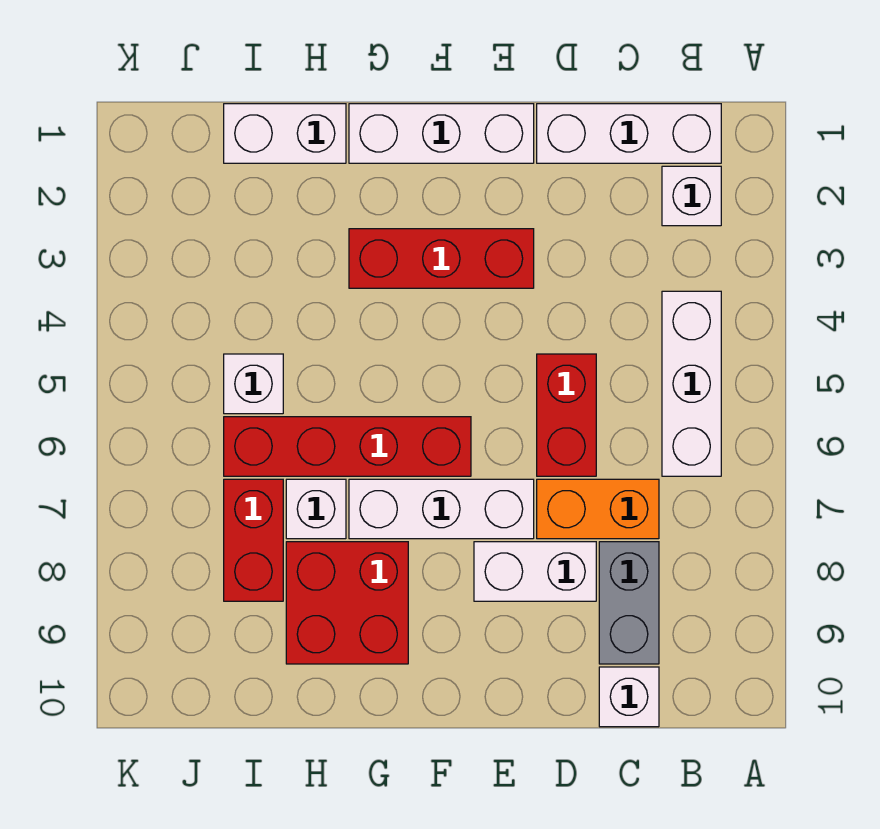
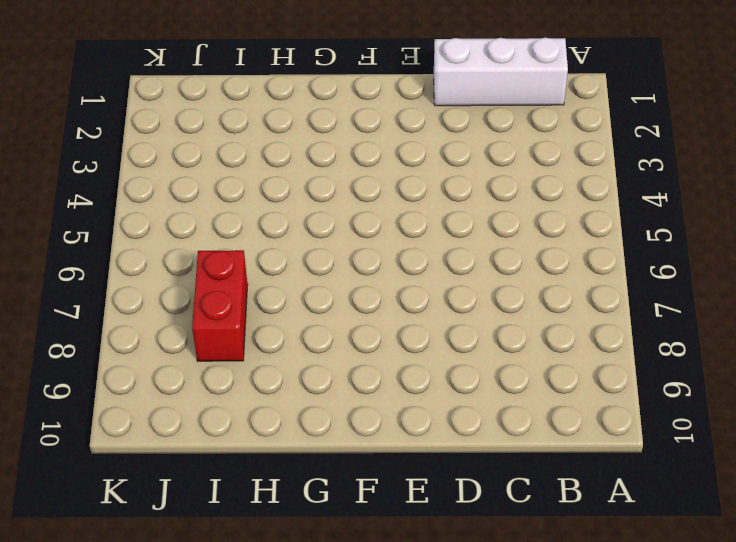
none -> white 1x1 brick [662,166,721,226]
none -> white 1x3 brick [662,291,721,476]
none -> orange 1x2 brick [537,479,659,539]

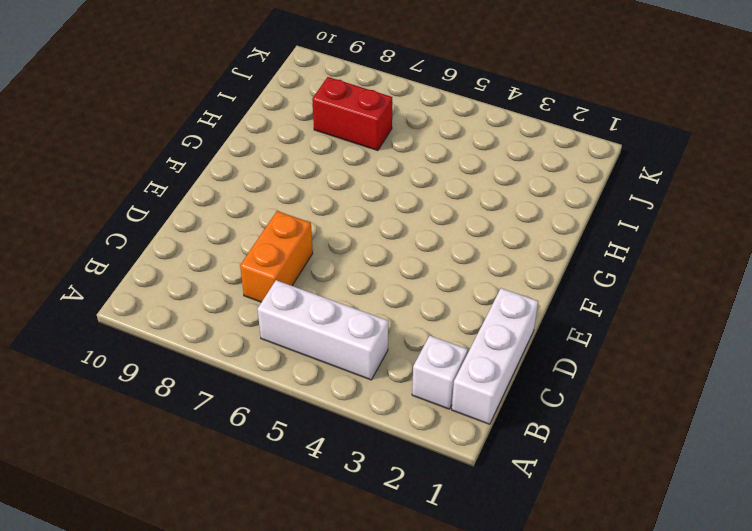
none -> grey 1x2 brick [599,542,659,664]
none -> white 1x1 brick [599,667,659,727]
none -> red 1x2 brick [537,354,596,476]

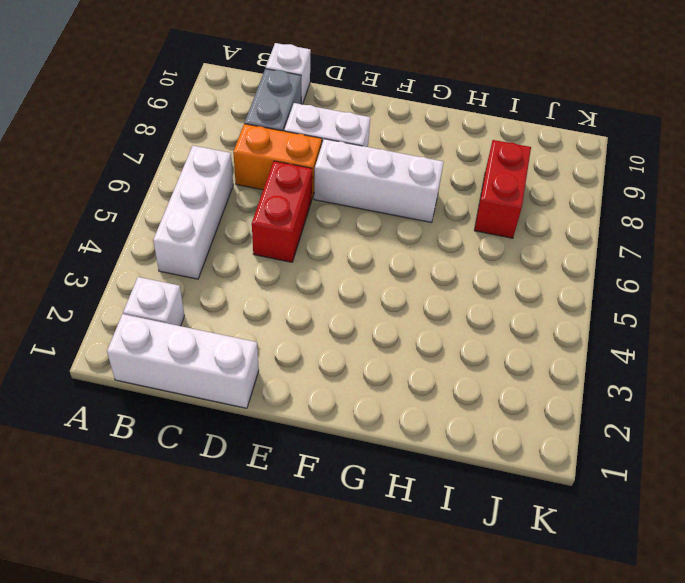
none -> white 1x3 brick [349,104,534,163]
none -> red 1x3 brick [349,229,534,288]
none -> red 1x4 brick [224,417,471,476]

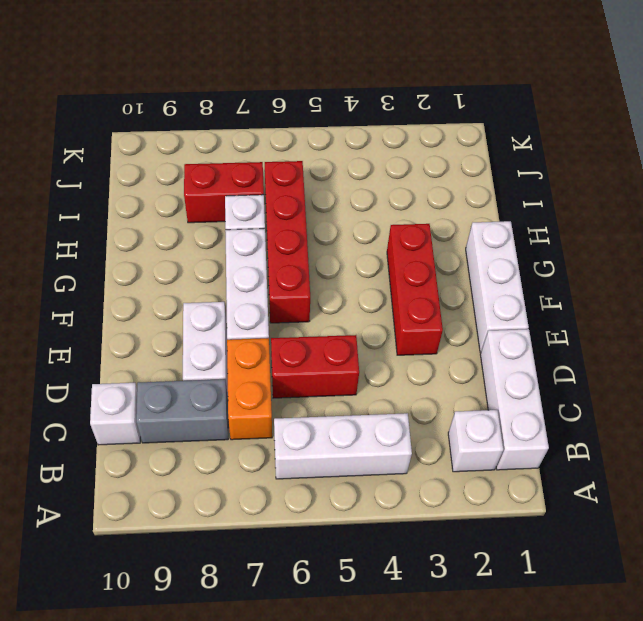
none -> red 2x2 brick [286,542,408,664]
none -> white 1x2 brick [224,104,346,163]
none -> white 1x1 brick [224,354,283,414]

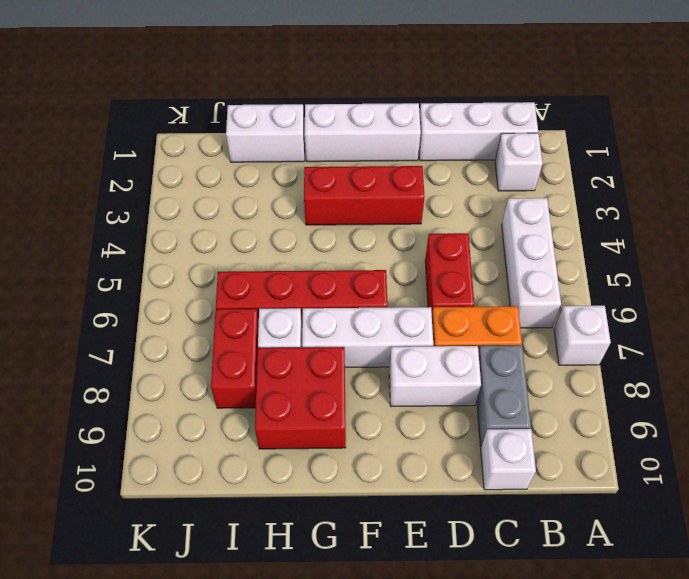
white 1x1 brick [554,306,611,365] -> white 1x1 brick moved to [224,354,283,414]

